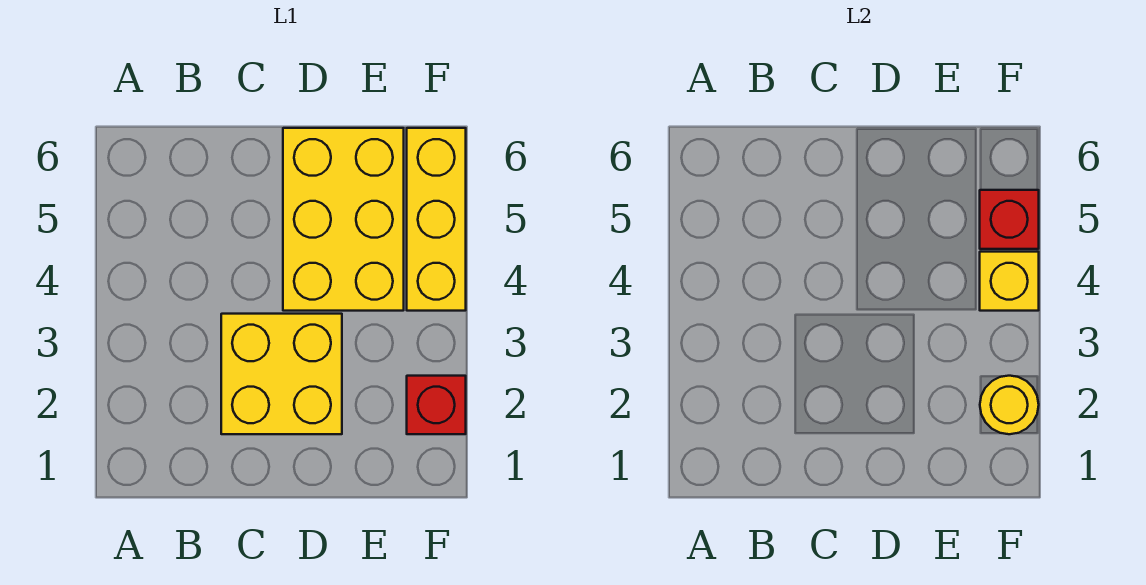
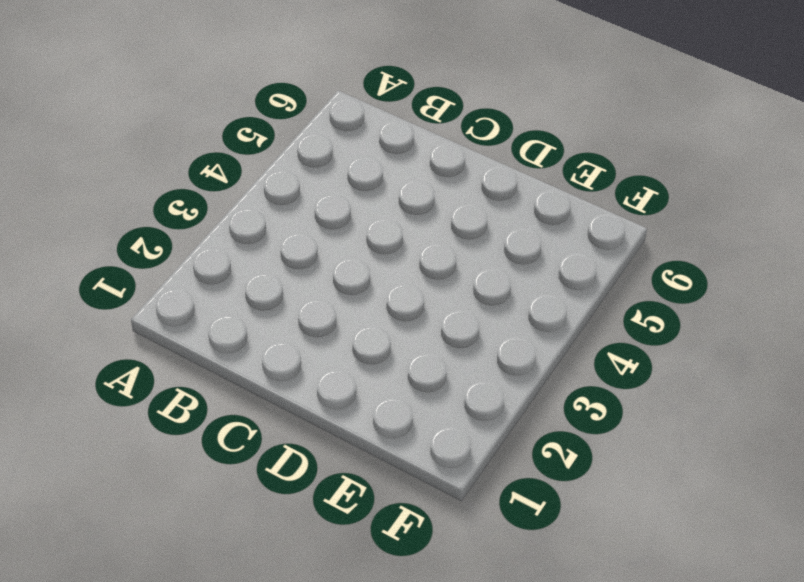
none -> yellow 2x2 brick [221,314,342,434]
none -> yellow 2x3 brick [283,128,404,311]

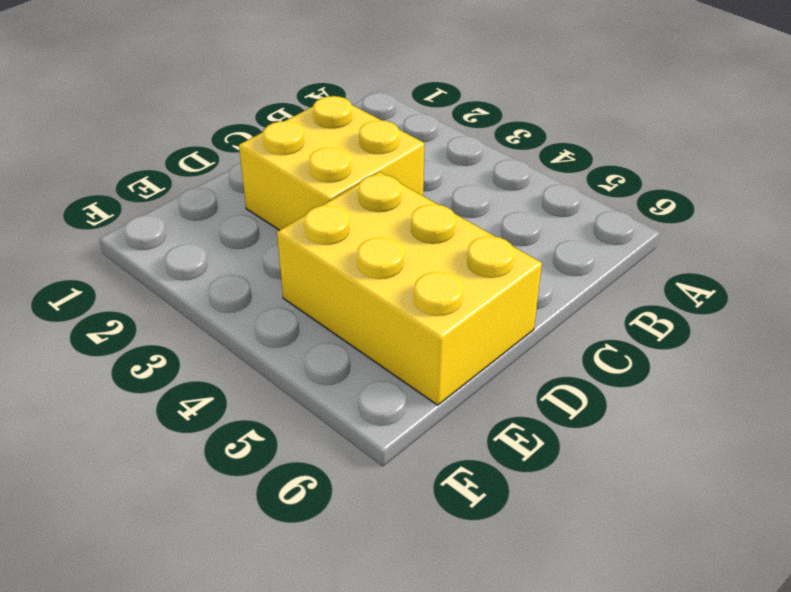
none -> red 1x1 brick [407,376,466,434]
none -> yellow 1x3 brick [407,128,466,311]

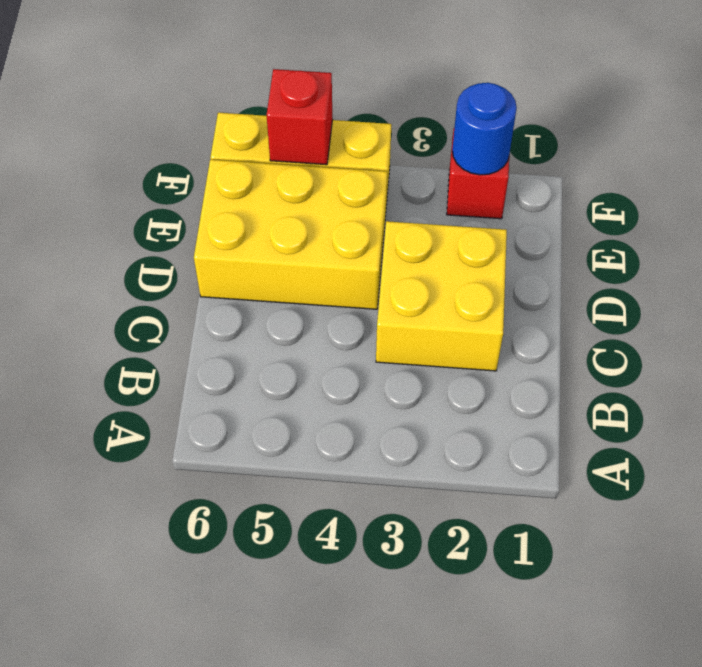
blue 1x1 round brick [452,83,517,175] -> yellow 1x1 round brick [980,376,1039,434]
none -> yellow 1x1 brick [980,252,1039,311]

